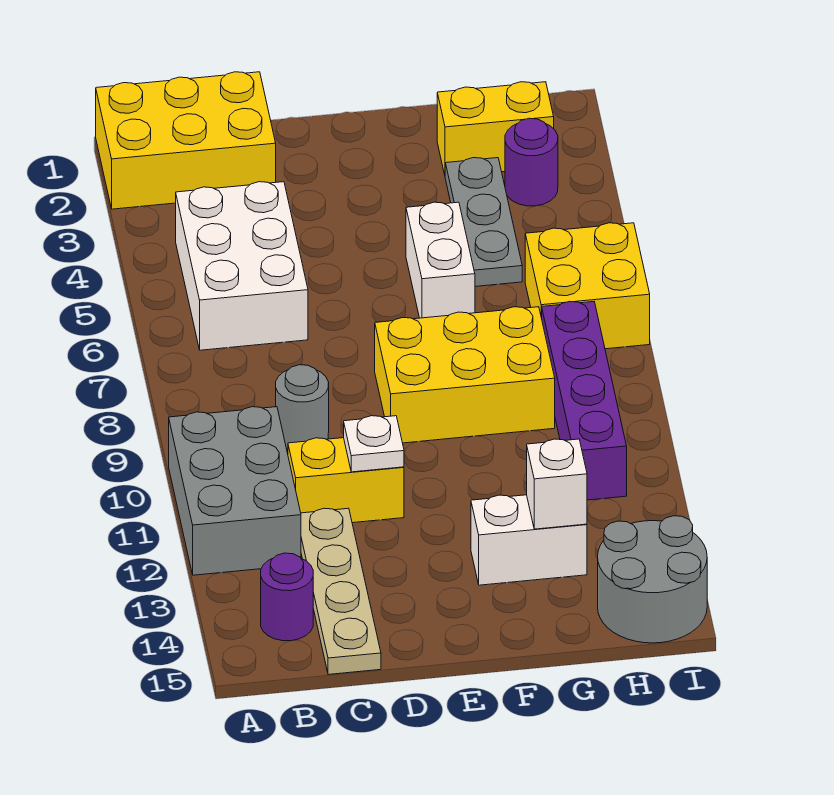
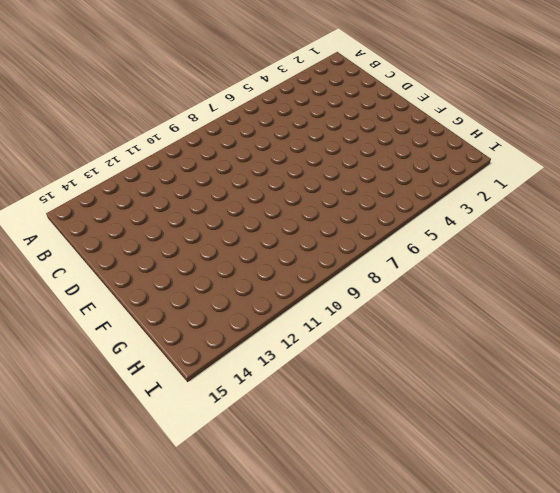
none -> yellow 2x3 brick [96,72,276,209]
none -> grey 2x3 brick [169,407,301,575]
none -> white 2x3 brick [176,182,308,350]

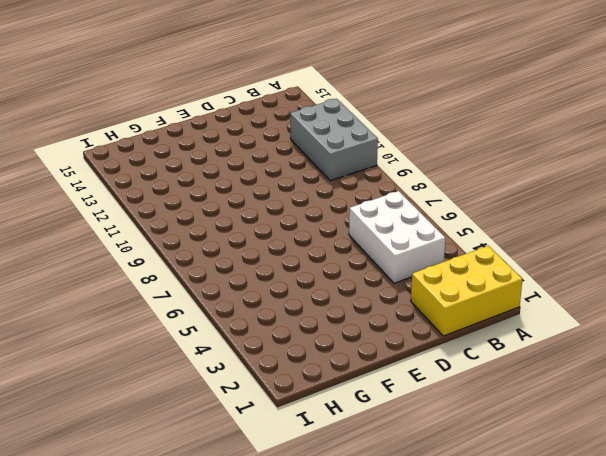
none -> purple 1x1 round brick [261,553,313,641]
none -> grey 1x1 round brick [276,365,329,449]
none -> yellow 1x2 brick [288,438,404,523]

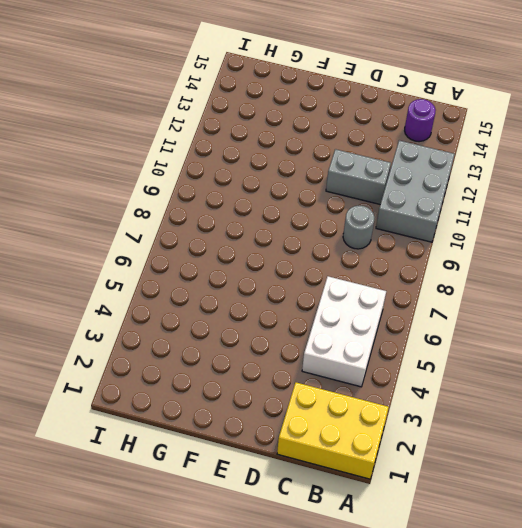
grey 1x2 brick [326,149,391,204] -> yellow 1x2 brick [288,438,404,523]
none -> tan 1x4 plate [301,508,381,675]
none -> yellow 2x3 brick [375,307,555,443]
none -> white 1x2 brick [406,202,475,318]

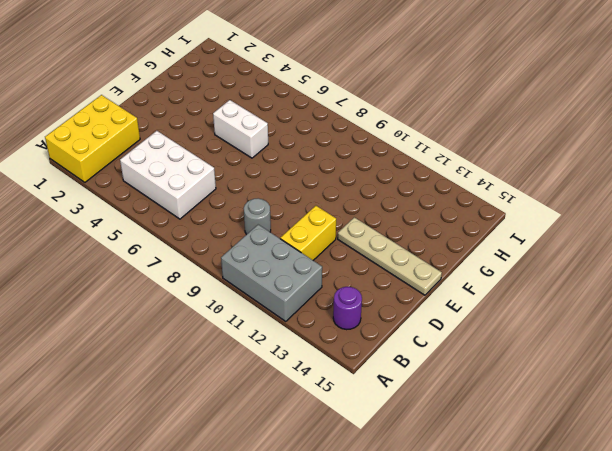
tan 1x4 plate [338,217,442,295] -> tan 1x4 plate moved to [301,508,381,675]
none -> yellow 2x3 brick [375,307,555,443]
none -> white 1x2 brick [471,495,587,585]
none -> yellow 1x2 brick [437,82,554,175]

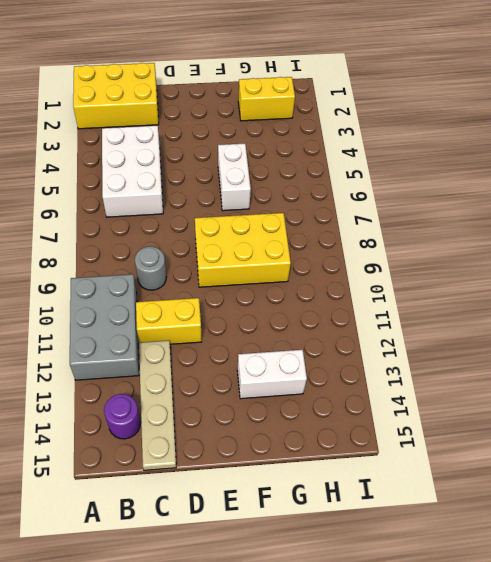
none -> grey 1x3 plate [445,158,522,287]
none -> purple 1x1 round brick [505,118,558,206]
none -> yellow 2x2 brick [525,223,650,349]

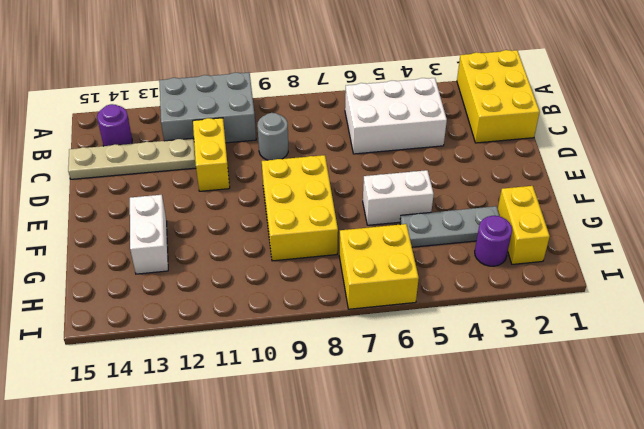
none -> purple 1x4 brick [542,301,627,500]
none -> grey 2x2 round brick [598,516,707,643]
none -> white 1x1 plate [344,416,404,472]

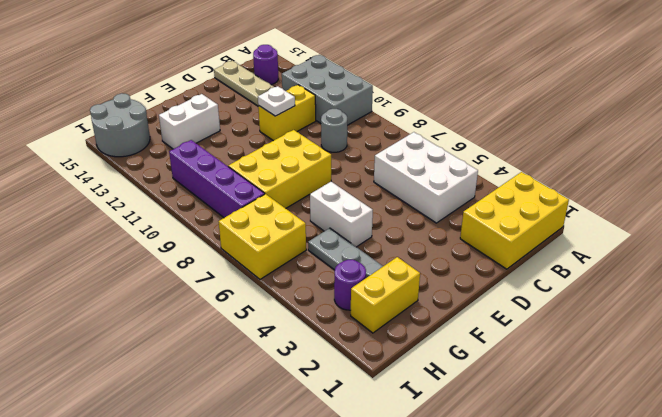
none -> white 1x1 brick [527,439,587,529]

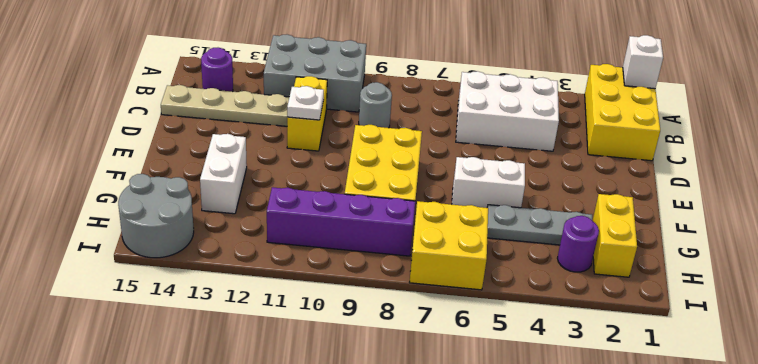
white 1x1 brick [623,35,663,89] -> white 1x1 brick moved to [527,439,587,529]

